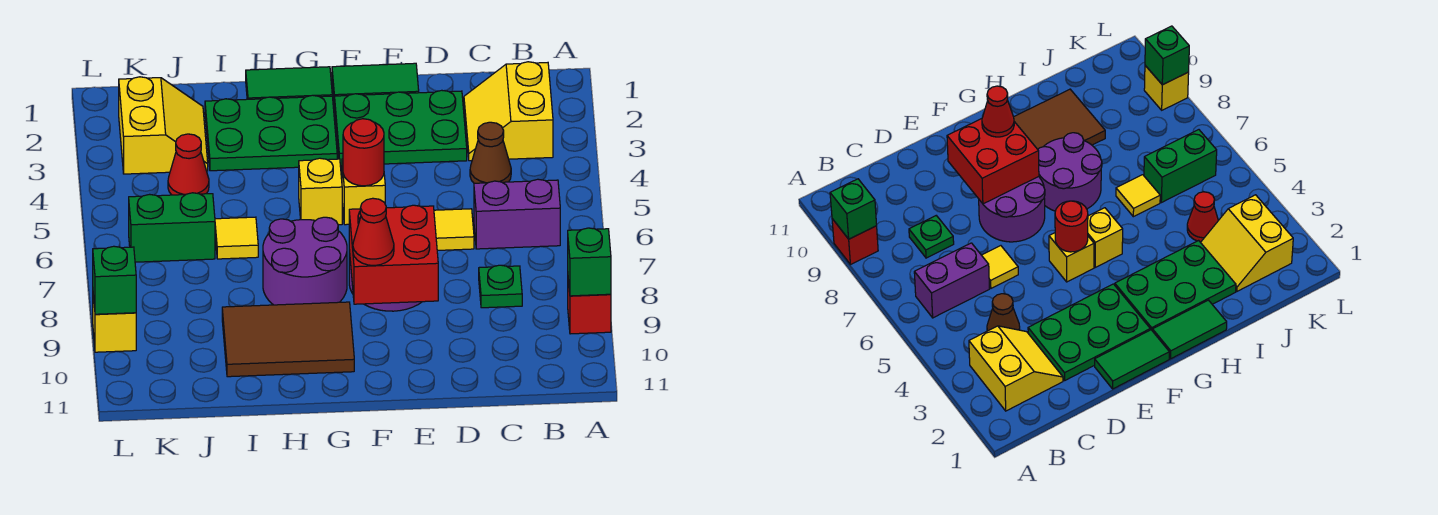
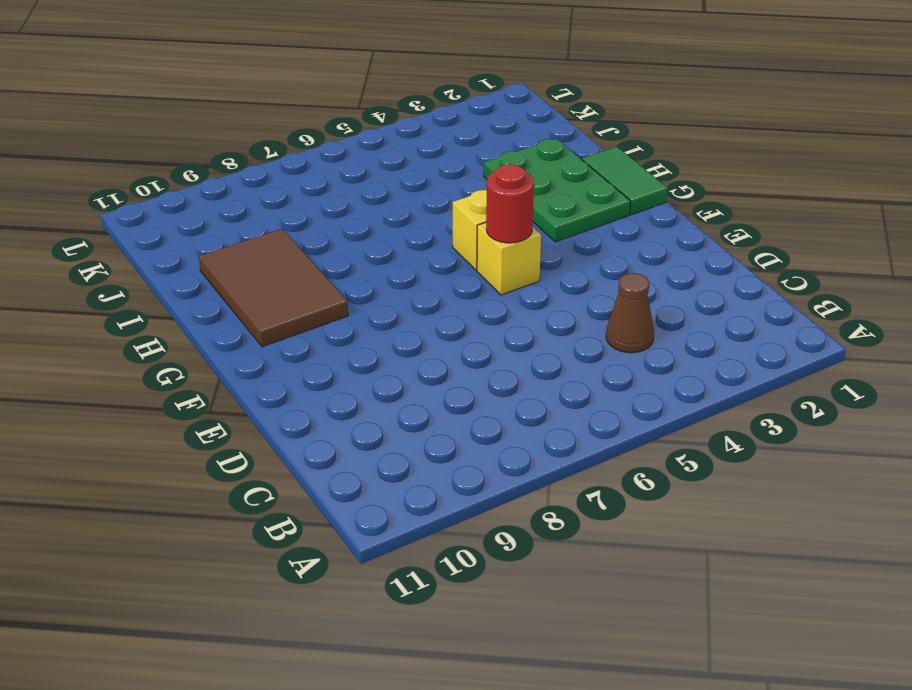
none -> red 1x1 brick [568,280,611,334]
none -> yellow 2x2 slope [464,62,553,161]
none -> purple 1x2 brick [474,179,560,249]

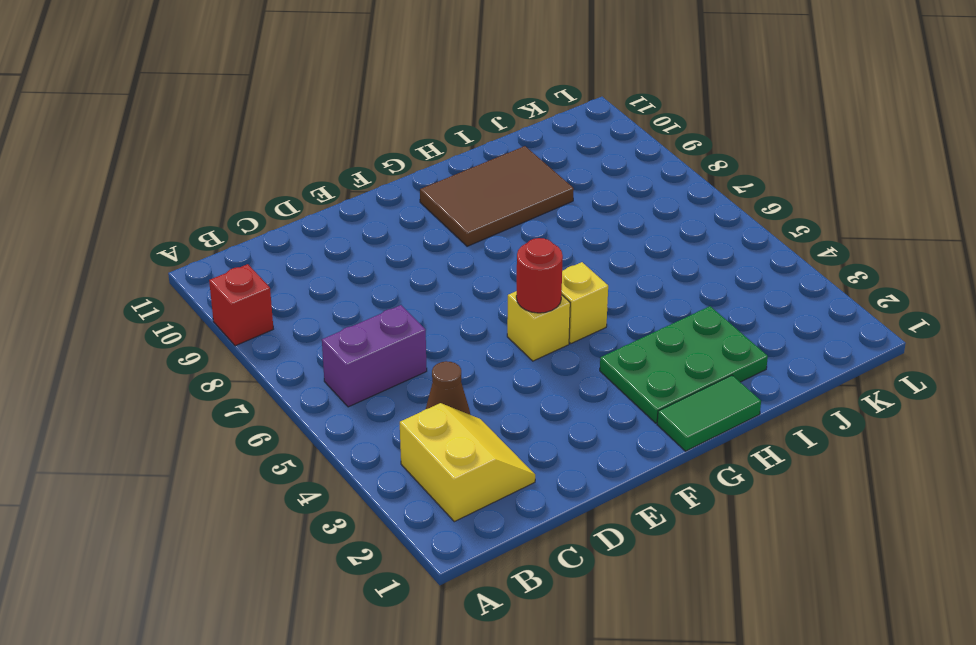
none -> green 1x1 plate [479,265,522,308]
none -> green 2x3 plate [335,90,467,166]
none -> yellow 1x1 tile [434,209,474,250]

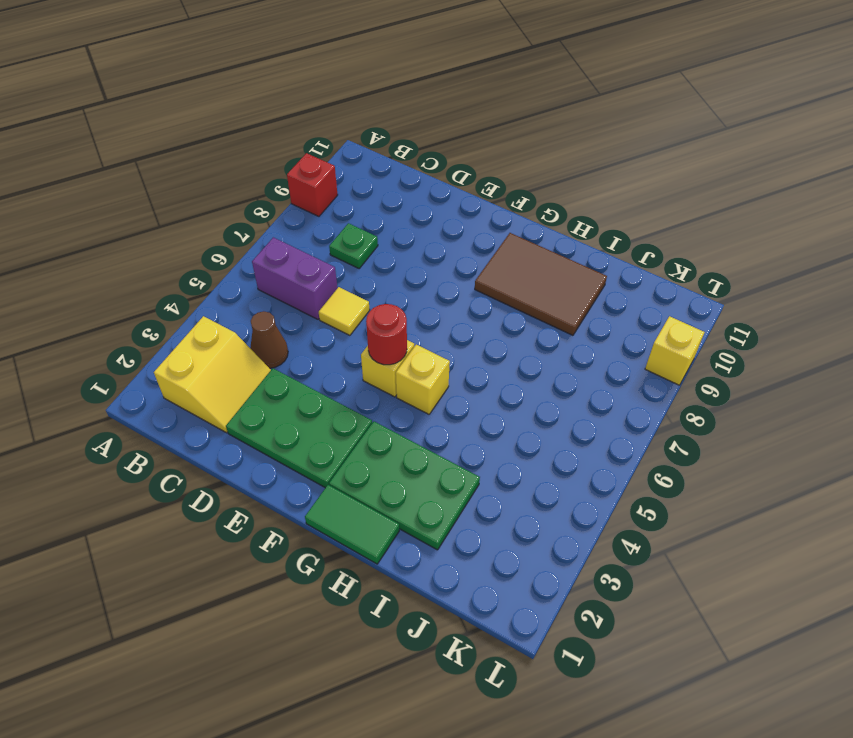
none -> green 1x2 tile [332,63,419,107]
none -> purple 2x2 round brick [979,177,1045,242]
none -> purple 2x2 round brick [263,217,347,305]

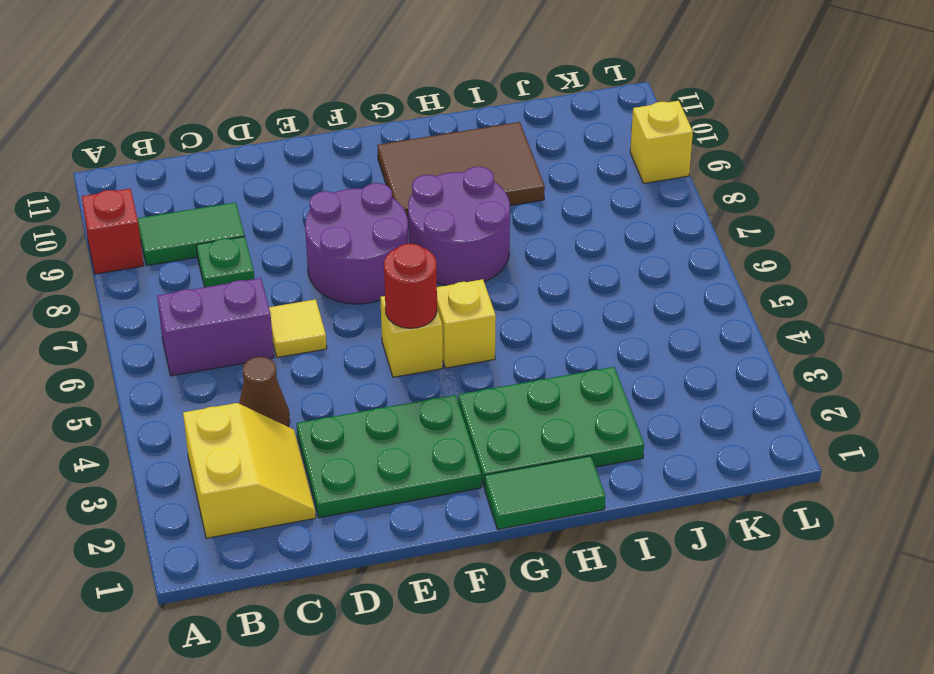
green 1x2 tile [137,202,245,266] -> green 1x2 tile moved to [332,63,419,107]
none -> yellow 1x1 tile [215,217,258,259]
none -> yellow 2x2 slope [119,77,208,174]
none -> red 1x1 cone [168,134,209,195]

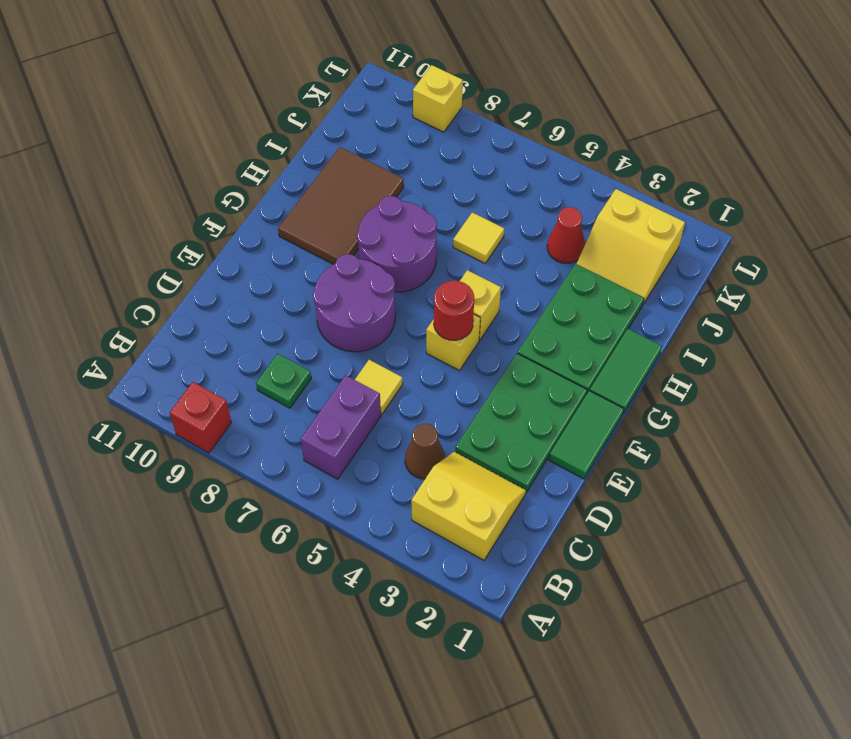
none -> green 1x2 brick [129,193,215,262]
none -> green 1x1 brick [568,228,611,296]
none -> red 2x2 brick [349,205,438,304]

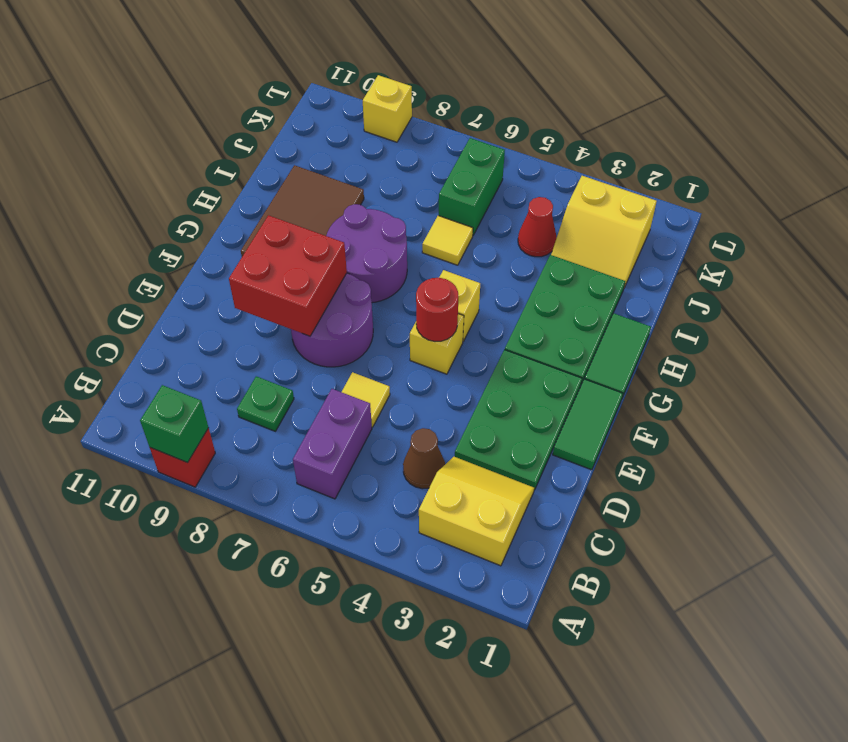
none -> green 1x1 brick [93,246,136,314]
none -> red 1x1 cone [353,198,394,265]

